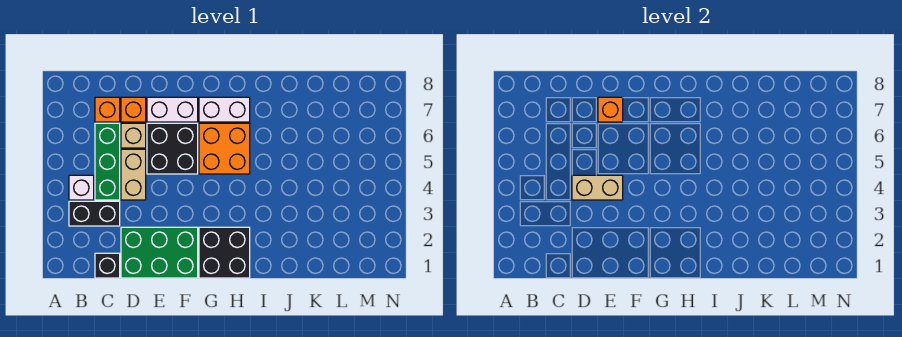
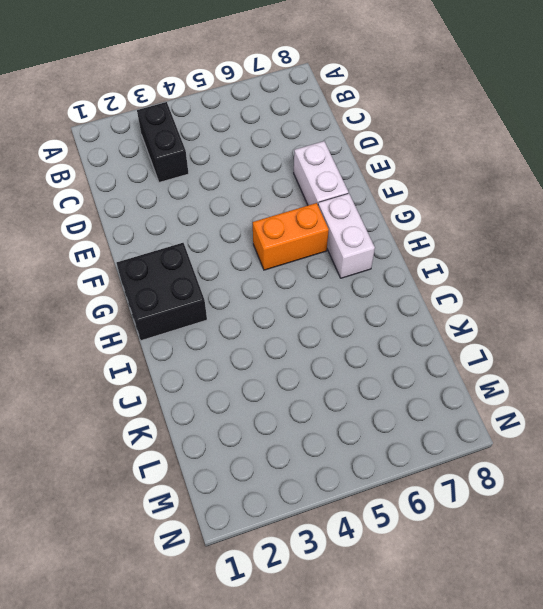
orange 1x2 brick [253,203,329,270] -> orange 2x2 brick [199,123,250,174]
none -> white 1x1 brick [69,175,94,200]
none -> black 1x1 brick [95,253,120,278]
none -> green 1x3 brick [95,123,120,200]

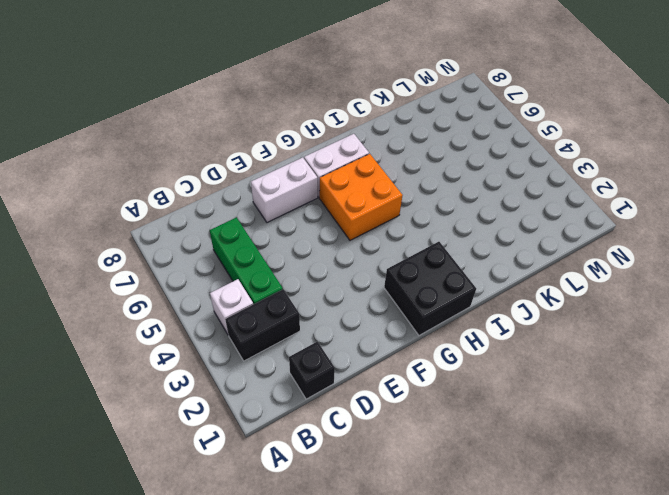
none -> orange 1x1 brick [95,97,120,122]
none -> green 2x3 brick [121,227,198,278]
none -> tan 1x2 brick [121,149,146,200]

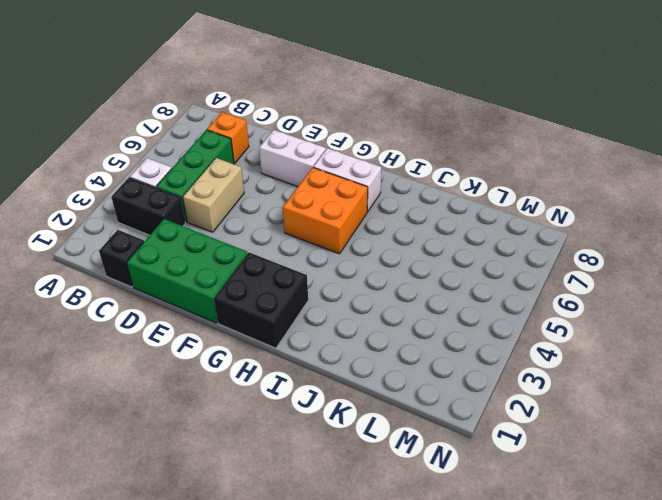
none -> tan 1x1 brick [121,123,146,148]
none -> orange 1x1 brick [121,97,146,122]
none -> black 2x2 brick [147,123,198,174]

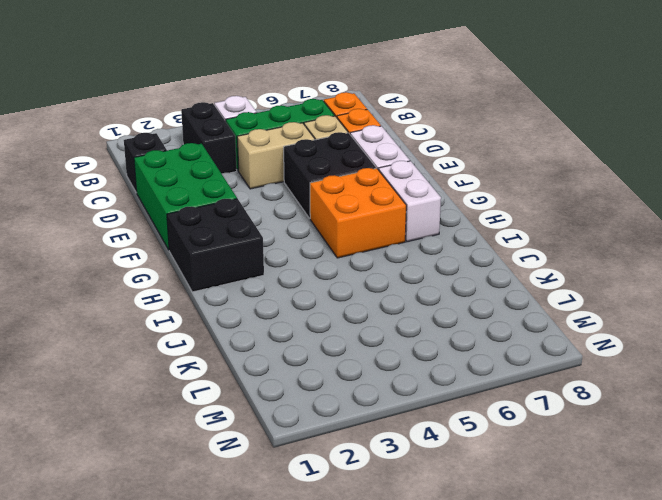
none -> tan 1x2 brick [572,175,623,200]
none -> orange 1x1 brick [598,97,623,122]

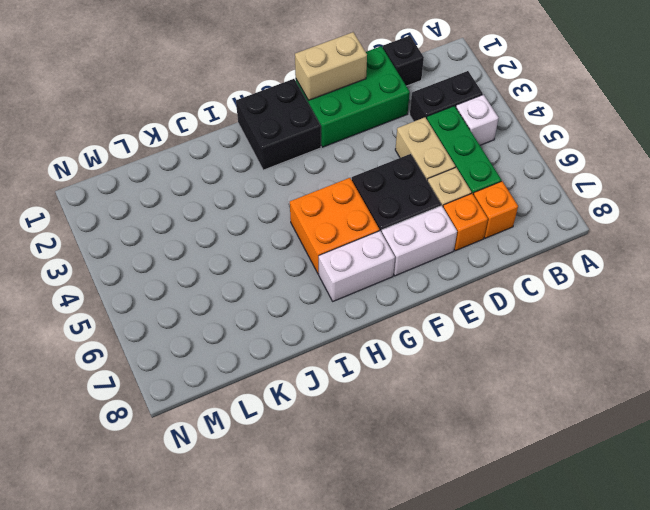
tan 1x2 brick [295,32,367,101] -> tan 1x2 brick moved to [572,175,623,200]
none -> orange 1x1 brick [598,97,623,122]

